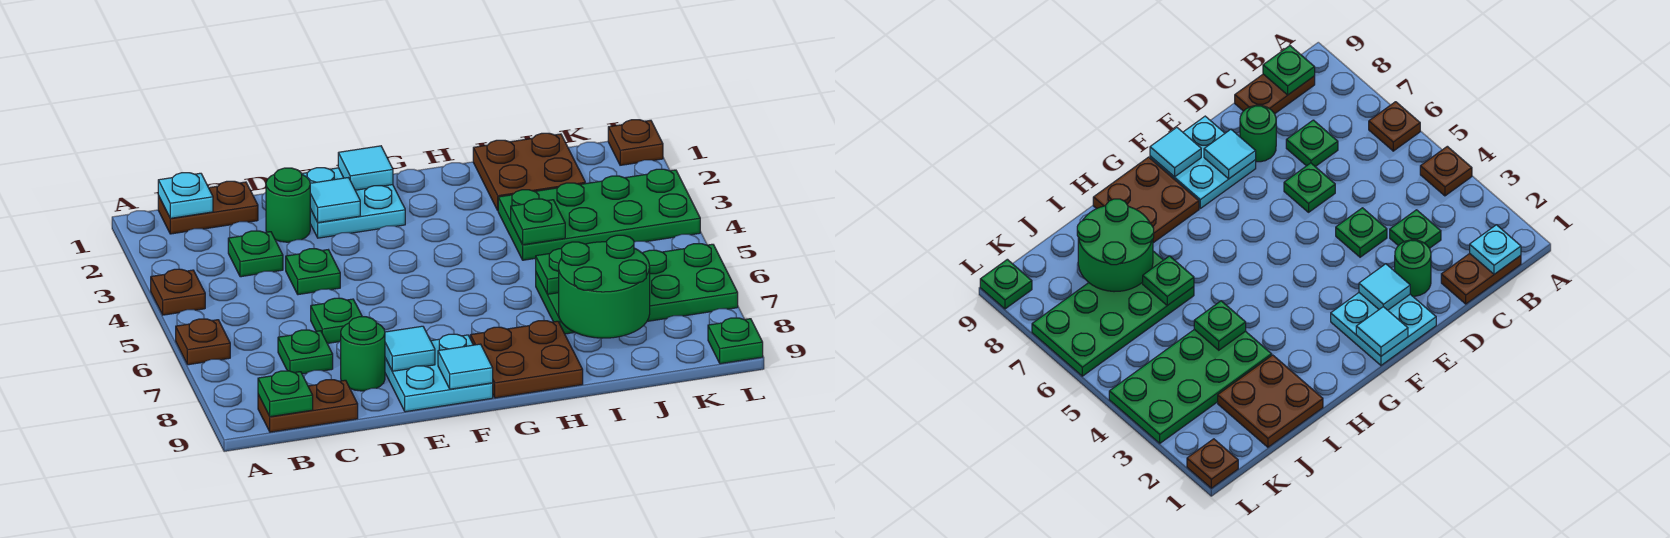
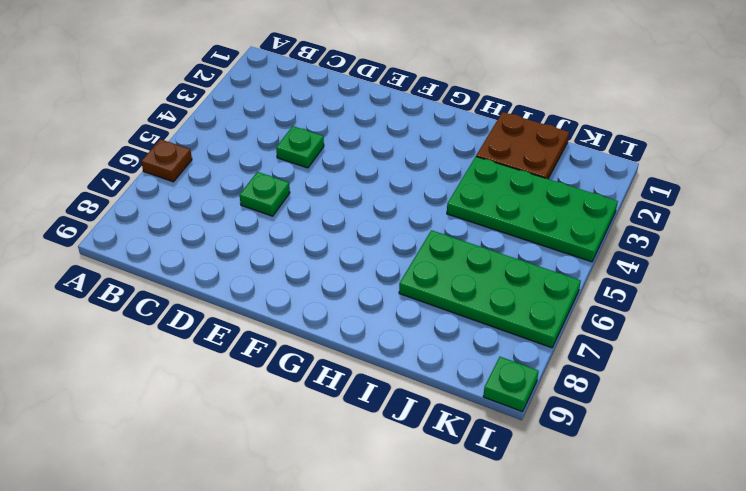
none -> brown 1x1 plate [151,269,205,315]
none -> brown 1x2 plate [158,181,258,234]
none -> brown 1x2 plate [258,380,358,432]

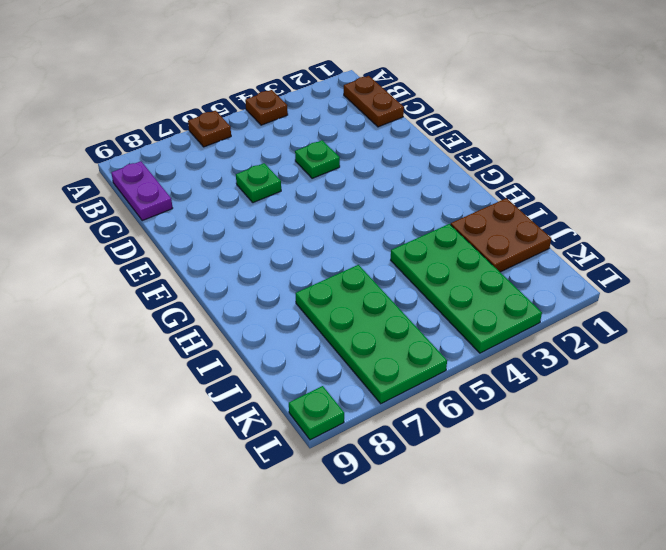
purple 1x2 plate [111,161,173,221] -> brown 1x2 plate [258,380,358,432]
none -> green 1x1 plate [228,231,283,277]
none -> green 1x1 plate [278,330,333,374]
none -> green 1x1 round brick [266,168,310,242]

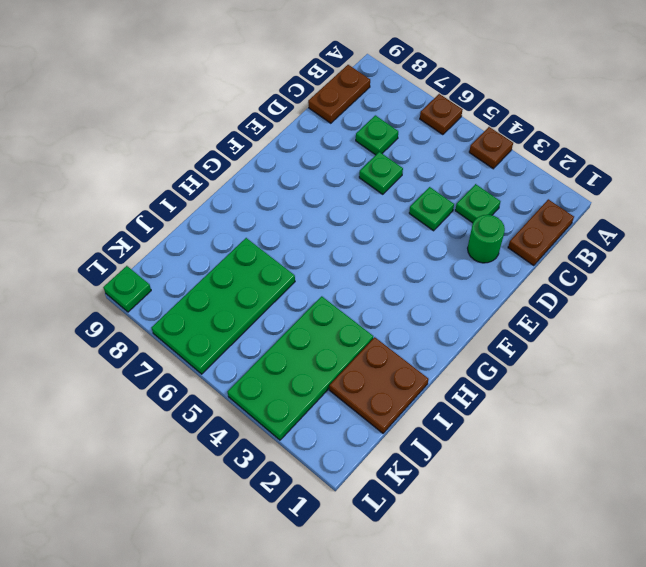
none -> green 1x1 round brick [341,317,385,391]
none -> cyan 2x2 plate [302,168,405,238]
none -> cyan 2x2 plate [385,334,493,412]

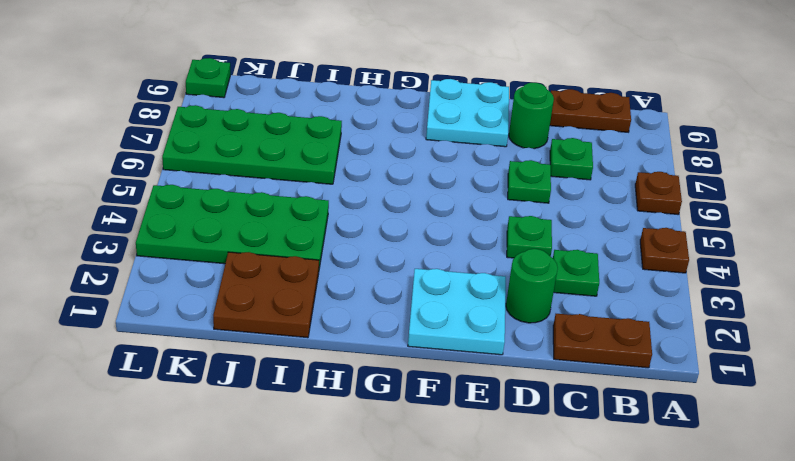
none -> brown 2x2 plate [470,321,583,398]
none -> brown 1x1 plate [608,120,663,165]
none -> cyan 1x1 plate [158,173,213,218]

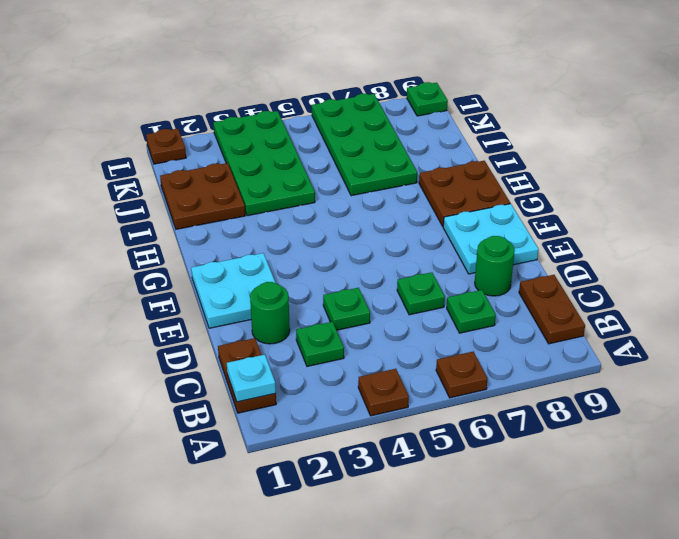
none -> green 1x1 plate [258,371,313,417]
none -> cyan 1x1 tile [310,178,360,223]
none -> cyan 1x1 tile [385,326,435,371]

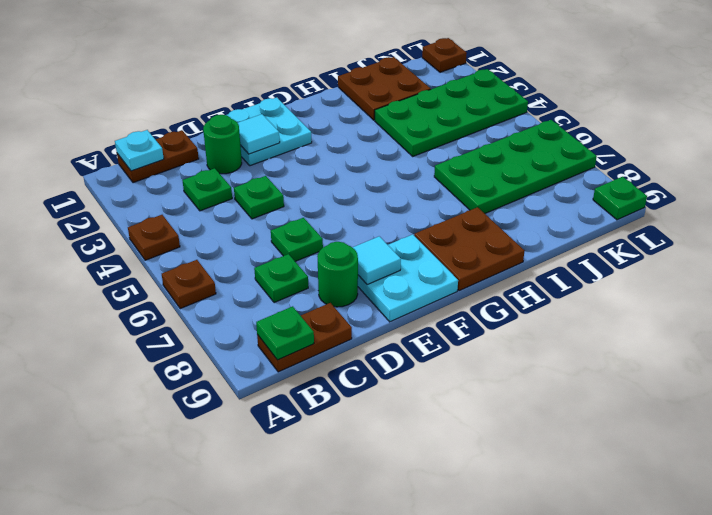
none -> cyan 1x1 tile [338,146,393,190]
none -> cyan 1x1 tile [438,344,493,389]
none -> green 1x1 plate [511,199,565,245]

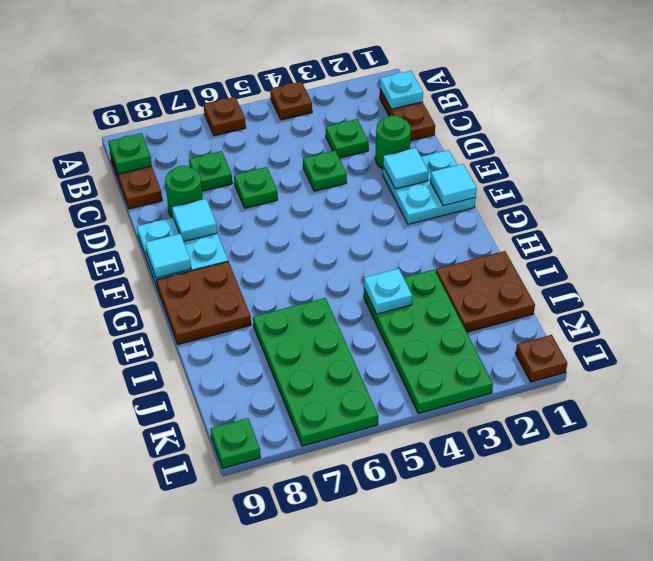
cyan 1x1 plate [364,269,412,314] -> green 1x1 plate [511,199,565,245]
none -> green 1x1 plate [536,249,562,294]
none -> green 2x2 round brick [559,235,650,338]

